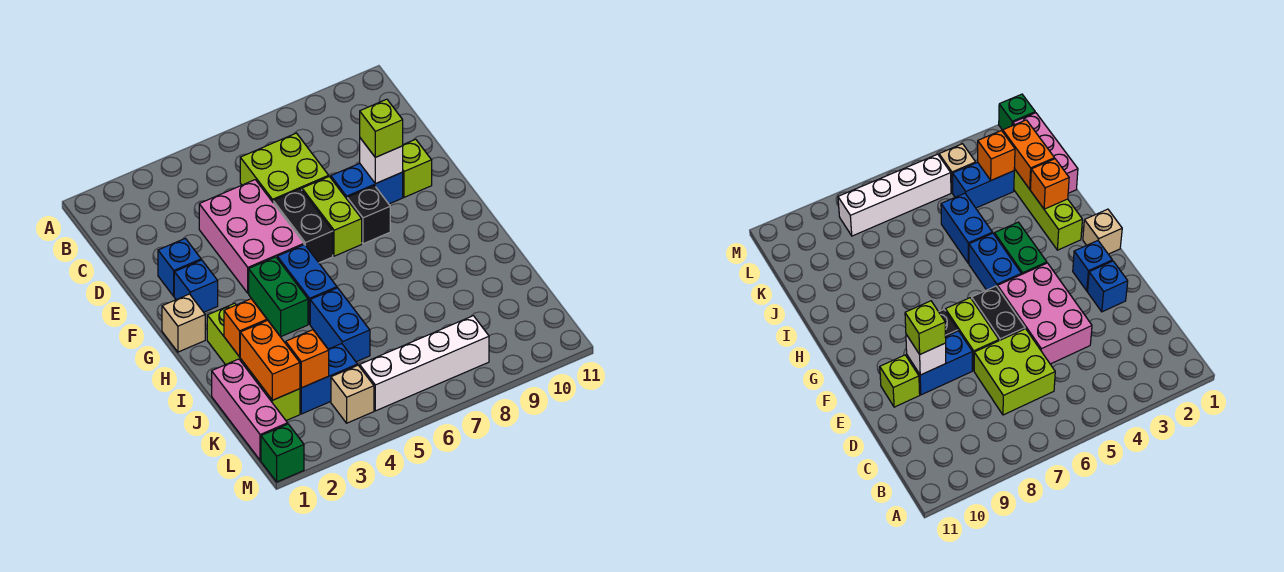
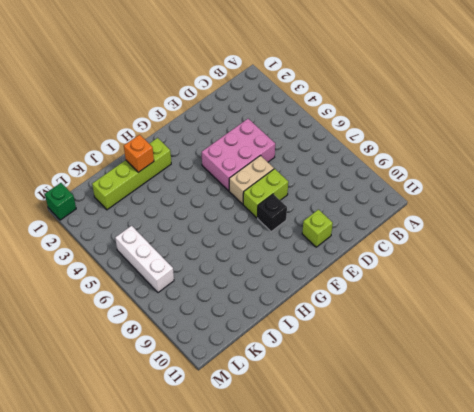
tan 1x2 brick [229,156,274,204] -> black 1x2 brick [273,189,333,263]
white 1x3 brick [115,226,174,293] -> white 1x4 brick [360,316,489,411]
none -> lime 2x2 brick [240,133,329,202]
none -> blue 1x1 brick [158,238,201,296]
none -> blue 1x2 brick [331,163,403,204]

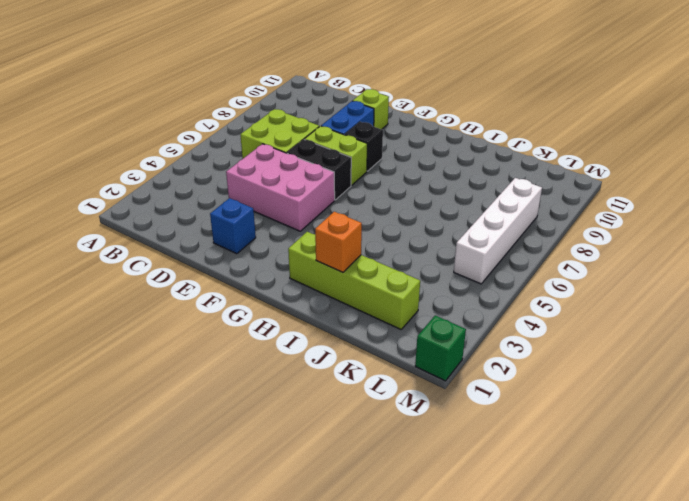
none -> blue 1x1 brick [174,260,218,312]
none -> tan 1x1 brick [162,294,205,352]
none -> green 1x2 brick [249,257,308,336]

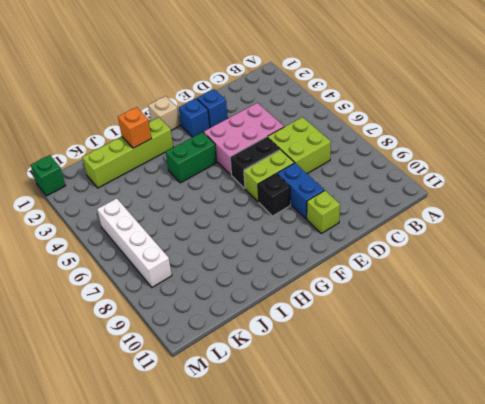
none -> blue 1x2 brick [277,245,337,324]
none -> blue 1x2 brick [310,288,370,362]
none -> pink 1x3 brick [212,359,288,460]

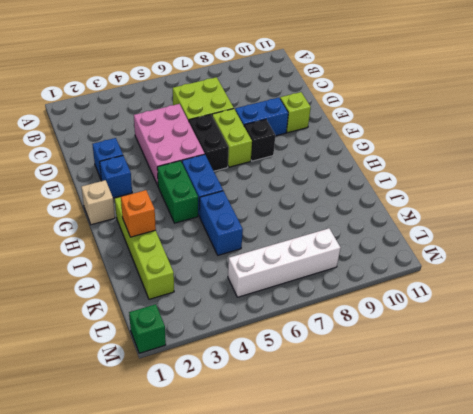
none -> pink 1x3 brick [212,359,288,460]
none -> blue 1x2 brick [300,344,358,414]
none -> tan 1x1 brick [331,365,374,423]

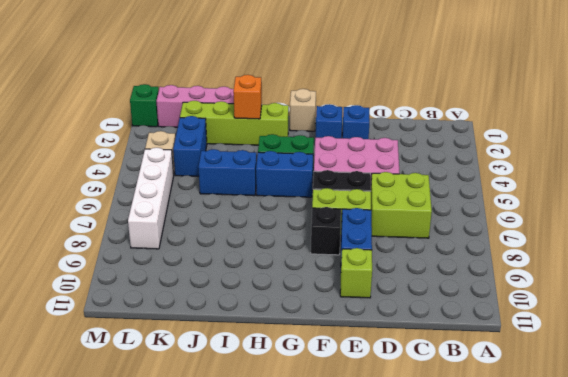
none -> white 1x1 brick [360,138,403,184]
none -> orange 1x2 brick [240,320,300,400]
none -> orange 1x1 brick [286,330,329,388]

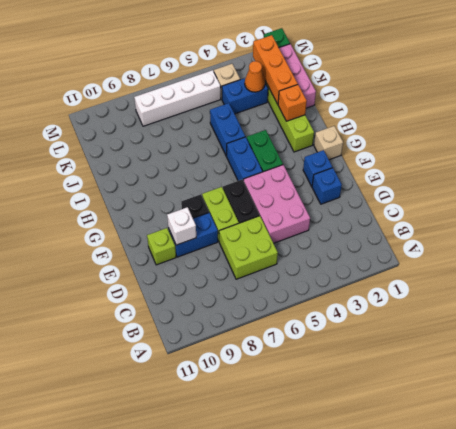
orange 1x3 brick [253,35,298,104] -> orange 1x2 brick [240,320,300,400]
orange 1x1 cone [245,61,265,92] -> orange 1x1 brick [286,330,329,388]
none -> lime 1x1 brick [360,99,403,157]

